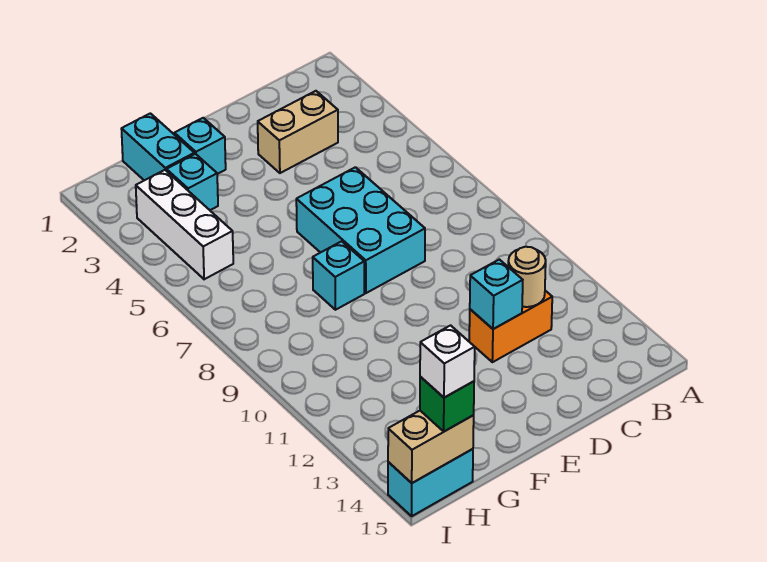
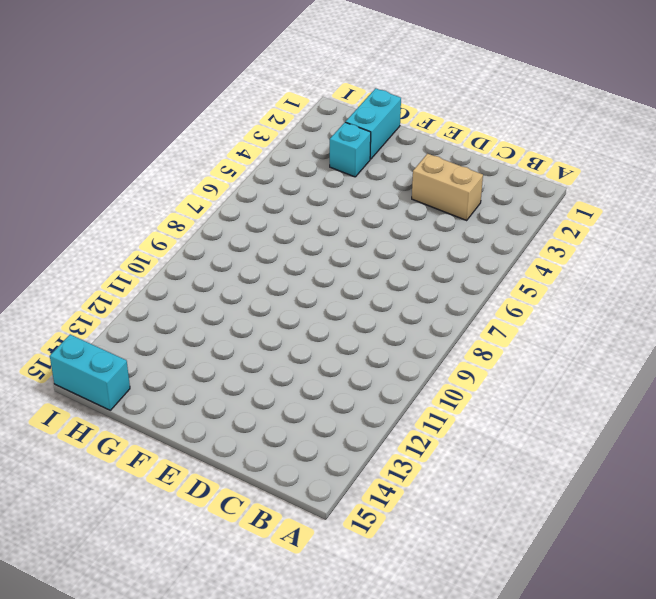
none -> orange 1x2 brick [469,291,552,362]
none -> cyan 2x3 brick [296,167,425,293]
none -> cyan 1x1 brick [174,118,226,174]

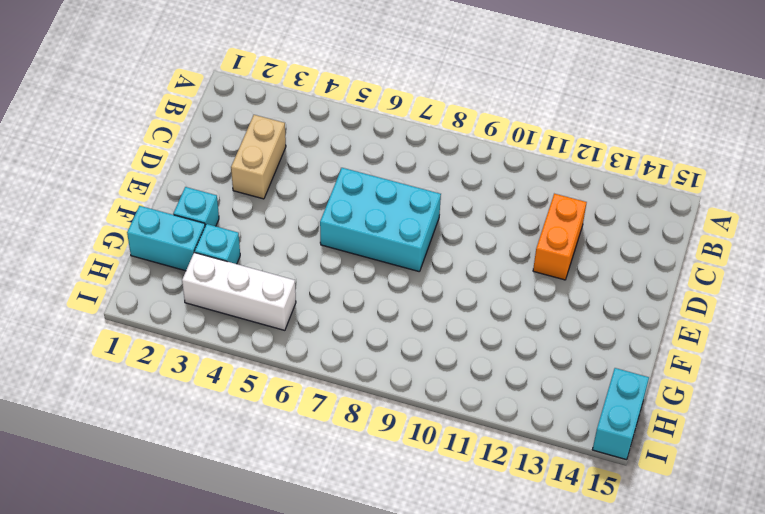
none -> cyan 1x1 brick [313,241,364,310]
none -> tan 1x1 round brick [508,247,546,307]
none -> cyan 1x1 brick [470,259,523,329]

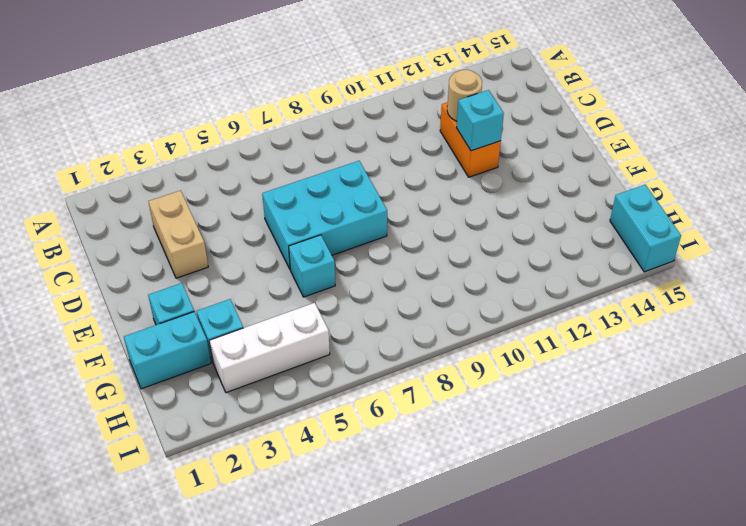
cyan 1x1 brick [289,235,335,297] -> cyan 1x1 brick moved to [313,241,364,310]
none -> tan 1x2 brick [388,411,474,483]
none -> green 1x1 brick [420,377,474,431]
none -> white 1x1 brick [420,325,475,398]

